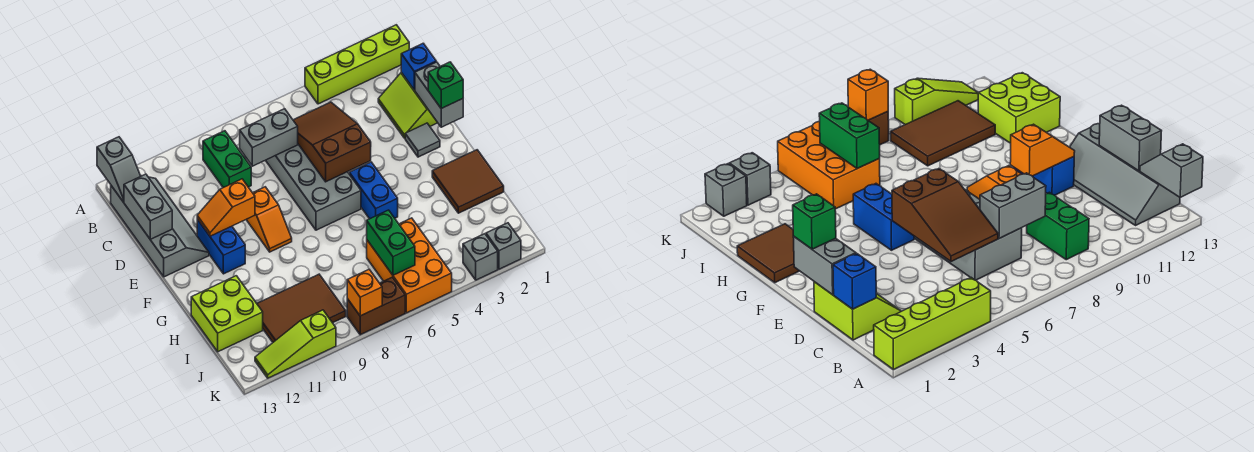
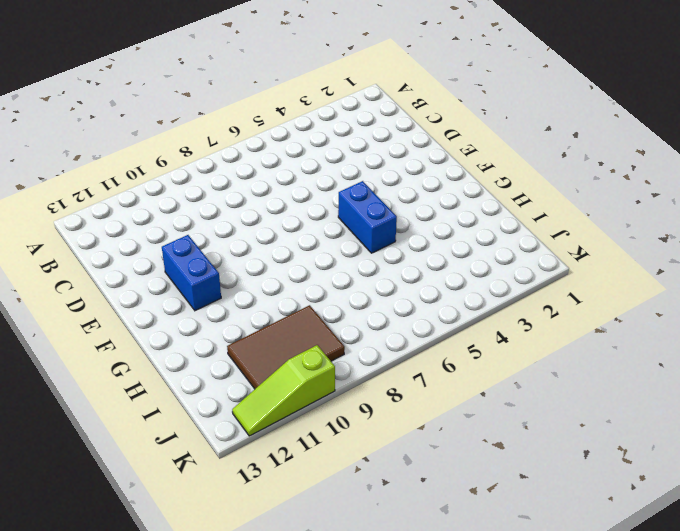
none -> lime 1x4 brick [305,25,409,104]
none -> green 1x2 brick [203,131,251,188]
none -> grey 2x4 slope [111,175,209,277]

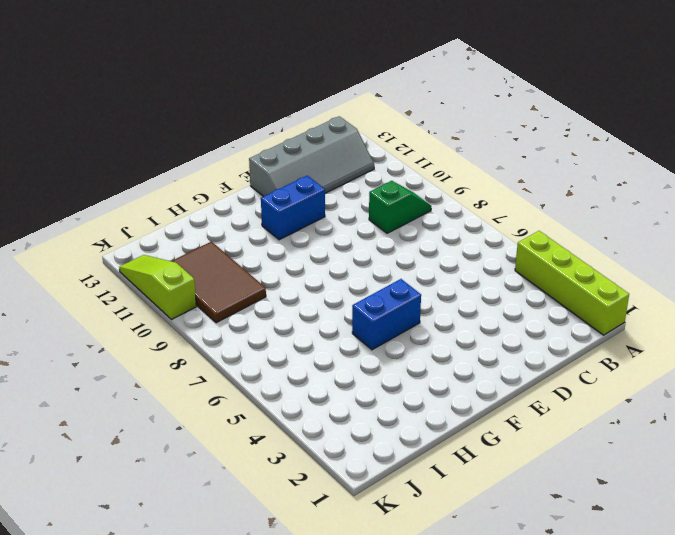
green 1x2 slope [369,181,431,233] -> green 1x2 brick [203,131,251,188]
none -> lime 2x2 slope [378,73,438,138]
none -> grey 2x4 brick [266,144,361,230]
none -> grey 1x1 tile [405,123,440,157]

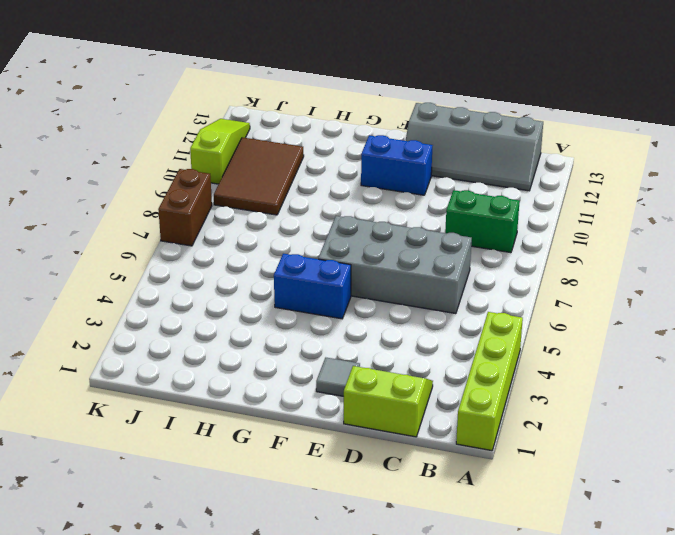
none -> orange 1x2 slope [246,187,292,252]
none -> brown 2x2 tile [432,150,504,213]
none -> lime 2x2 brick [191,276,263,352]

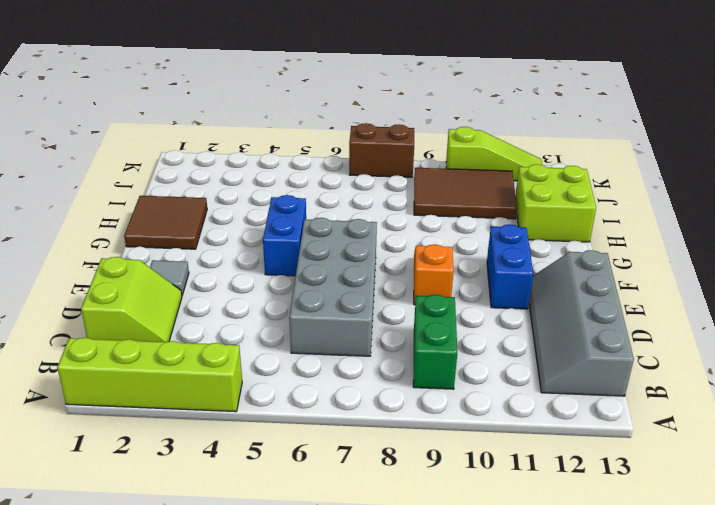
none -> orange 2x3 brick [367,218,452,313]
none -> grey 1x1 brick [486,223,521,269]
none -> grey 1x1 brick [463,234,498,280]

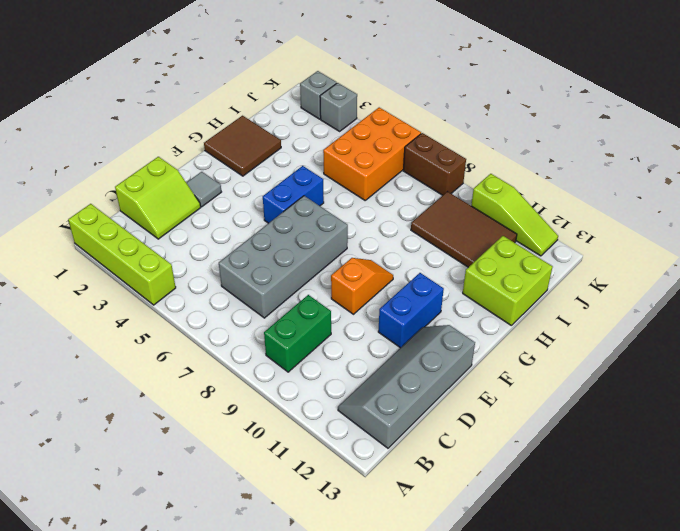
none -> grey 1x2 slope [97,137,141,202]
none -> blue 1x1 brick [401,43,436,90]
none -> brown 2x3 slope [293,102,371,182]

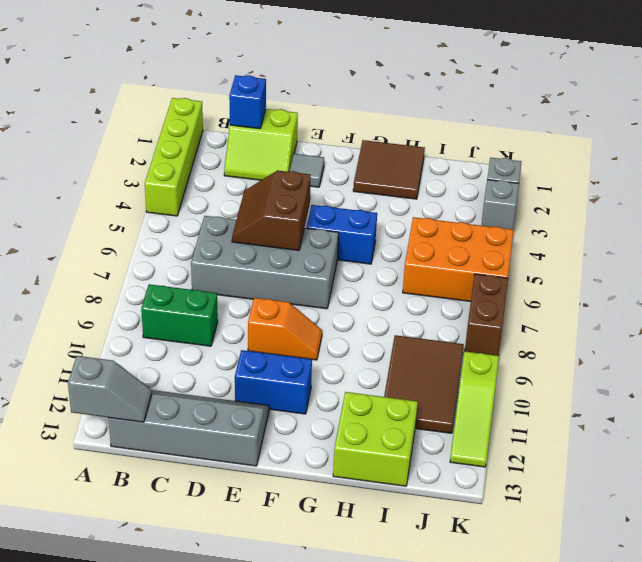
brown 2x2 slope [232,170,311,250] -> brown 2x3 slope [293,102,371,182]
none -> grey 1x2 brick [240,109,298,166]
none -> grey 1x2 brick [124,174,172,239]
none -> grey 1x2 brick [415,62,463,127]

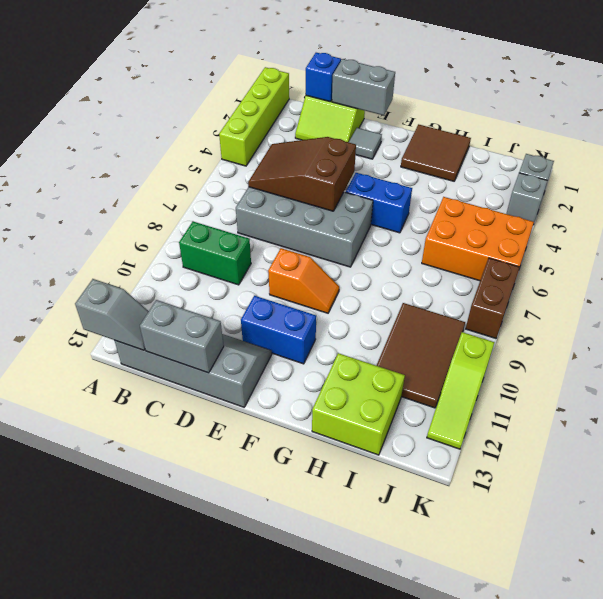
none -> grey 1x2 brick [240,109,298,166]
none -> orange 1x2 slope [197,179,255,236]
none -> green 1x2 brick [367,210,415,275]

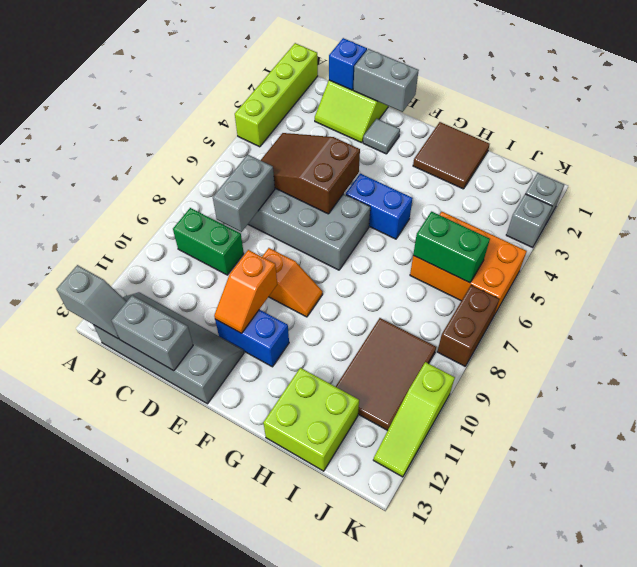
none -> orange 1x1 brick [347,270,382,316]
none -> green 1x1 brick [428,62,463,108]

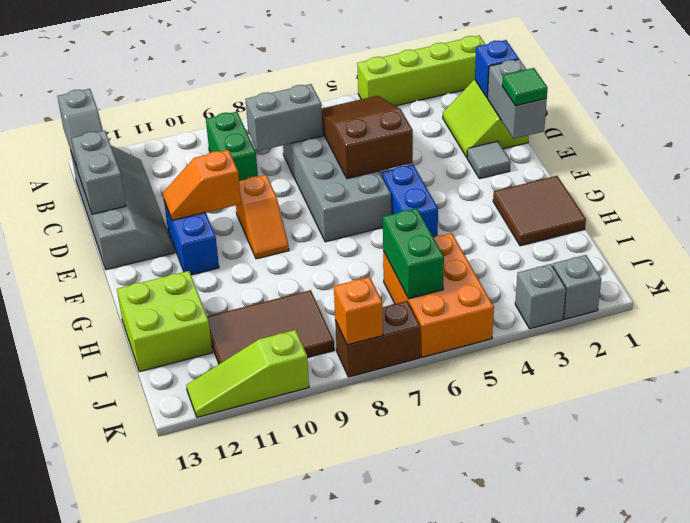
green 1x1 tile [502,68,548,106] -> green 1x1 brick [428,62,463,108]

